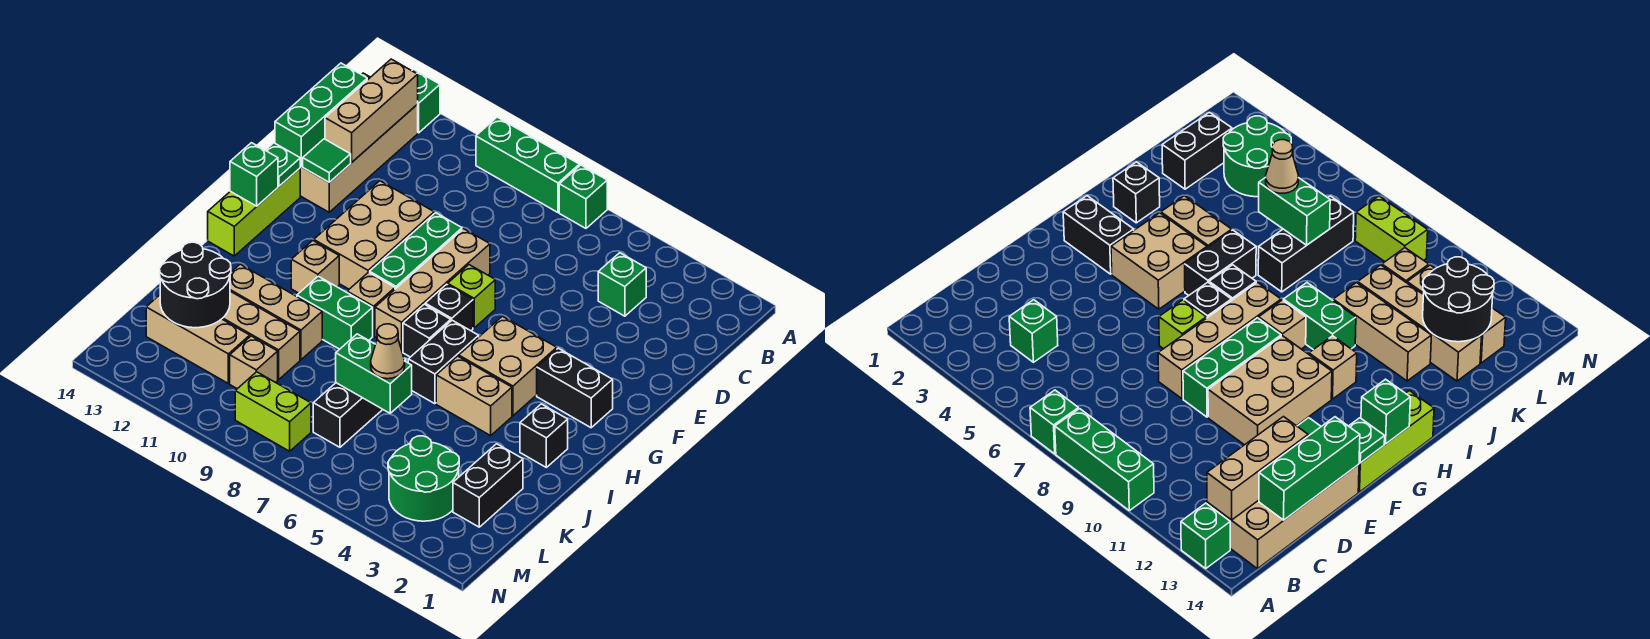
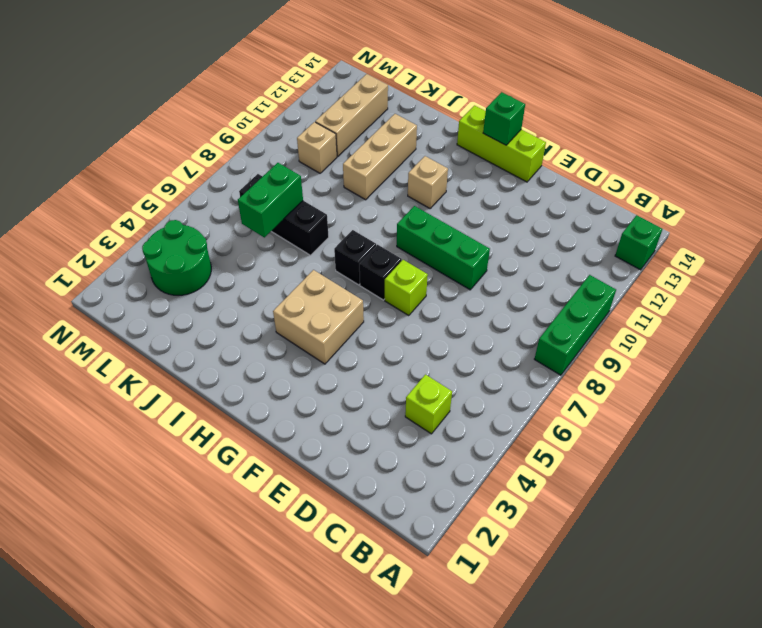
lime 1x1 brick [405,375,452,434] -> green 1x1 brick [598,253,646,316]
none -> green 1x1 brick [559,165,607,228]
none -> tan 2x4 brick [300,73,418,212]
none -> tan 1x4 brick [375,229,490,351]
none -> tan 2x3 brick [314,181,434,289]

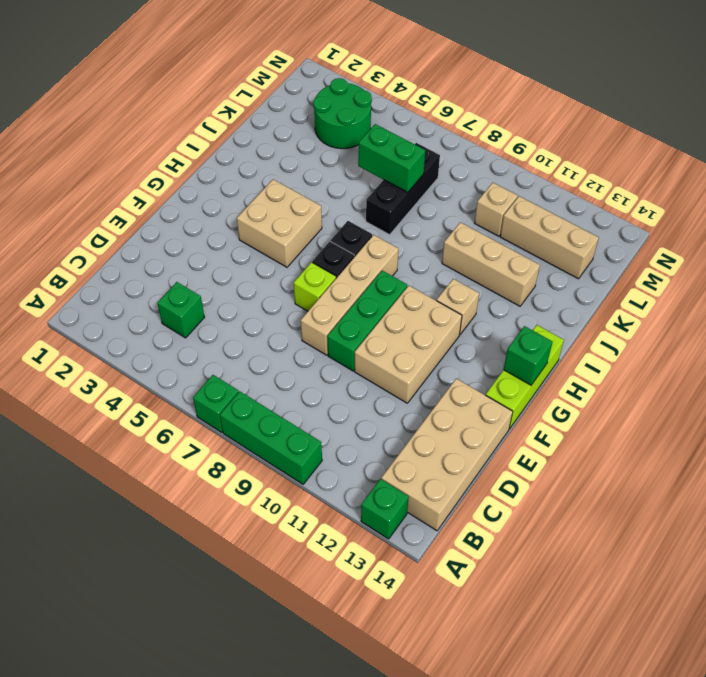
none -> black 1x2 brick [537,348,613,428]
none -> black 1x2 brick [408,320,479,404]
none -> tan 1x1 brick [347,272,395,336]
none -> black 1x1 brick [520,404,568,467]

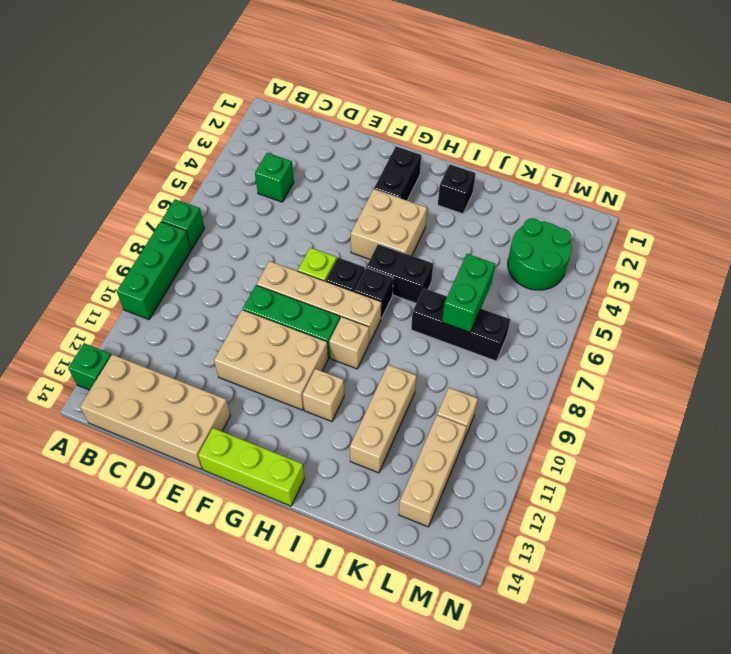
none -> tan 1x2 brick [436,356,512,436]
none -> green 1x2 brick [297,276,373,349]
none -> black 1x2 brick [453,444,523,527]
none -> tan 1x4 brick [222,291,300,380]

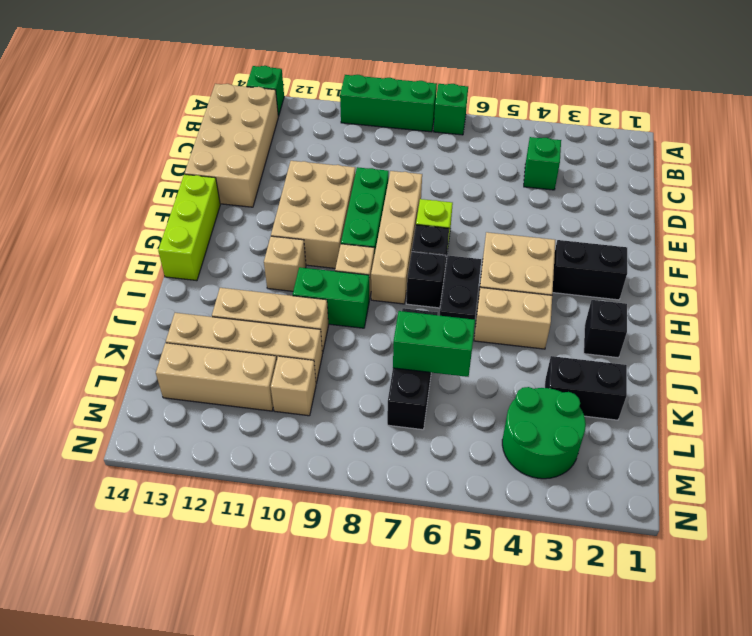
black 1x2 brick [545,356,627,420] -> black 1x2 brick turned to [453,444,523,527]
none -> lime 1x2 brick [235,372,311,451]
none -> tan 1x3 brick [325,59,418,163]
none -> green 1x3 brick [275,63,367,166]
none -> green 1x1 tile [303,139,351,182]

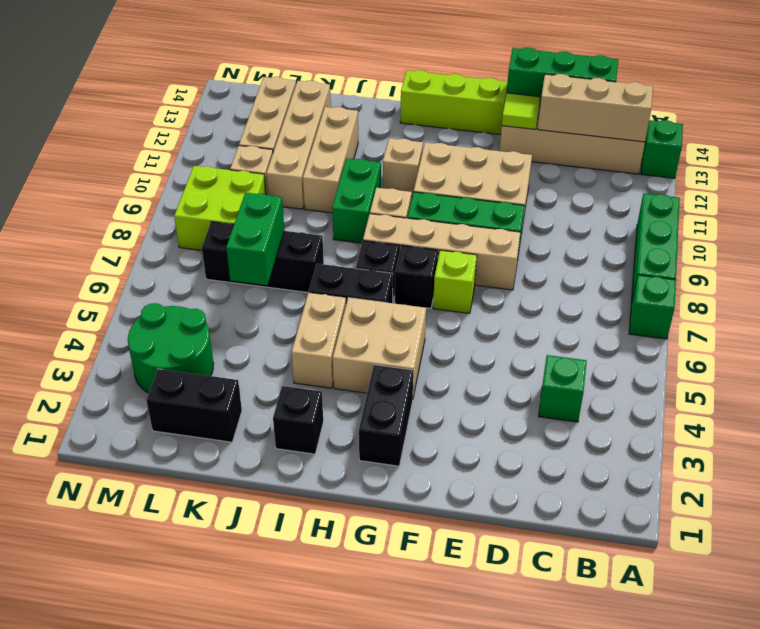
lime 1x1 tile [502,93,540,129] -> green 1x1 tile [303,139,351,182]
lime 2x2 brick [174,166,266,250] -> lime 1x2 brick [235,372,311,451]
none -> green 1x1 plate [265,143,300,186]
none -> green 1x1 brick [230,143,278,206]
none -> black 2x2 round brick [160,242,231,328]
none -> tan 1x1 cone [371,324,405,379]

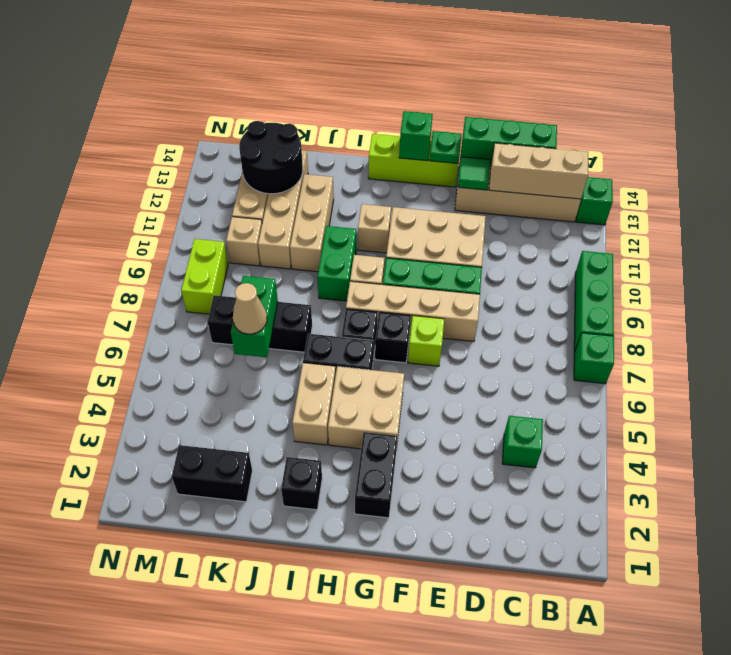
none -> green 2x2 round brick [388,436,459,521]

